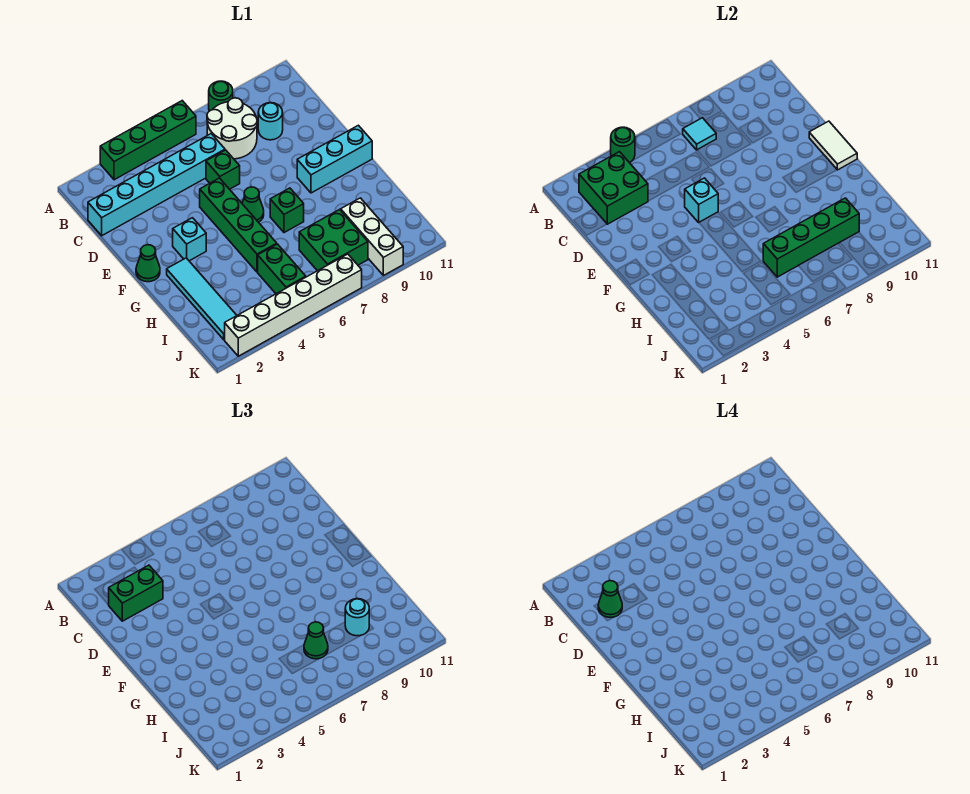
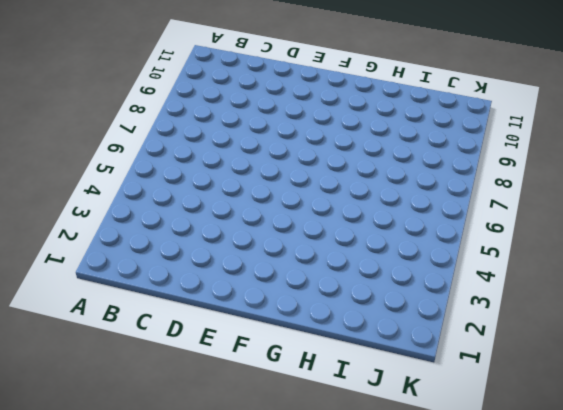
none -> green 1x4 brick [100,101,196,180]
none -> green 1x1 round brick [209,81,233,111]
none -> white 2x2 round brick [207,98,257,159]

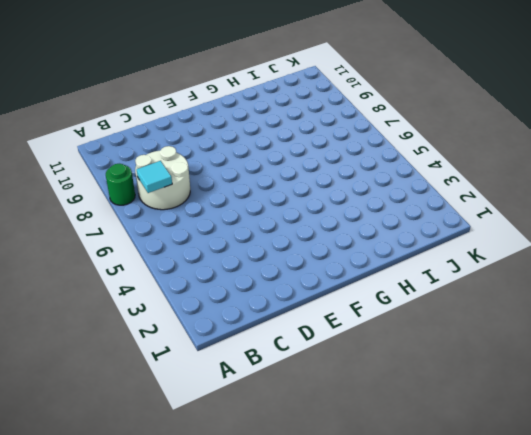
none -> green 1x4 brick [100,101,196,180]
none -> cyan 1x6 brick [88,134,225,236]
none -> cyan 1x1 round brick [258,103,283,140]

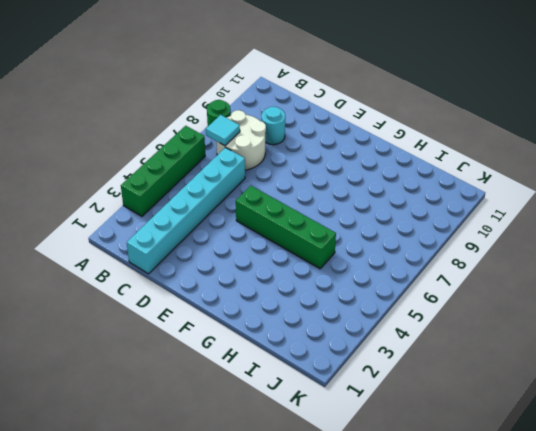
none -> green 1x1 brick [206,150,240,189]
none -> green 1x1 cone [136,245,160,282]
none -> cyan 1x1 brick [173,218,206,261]

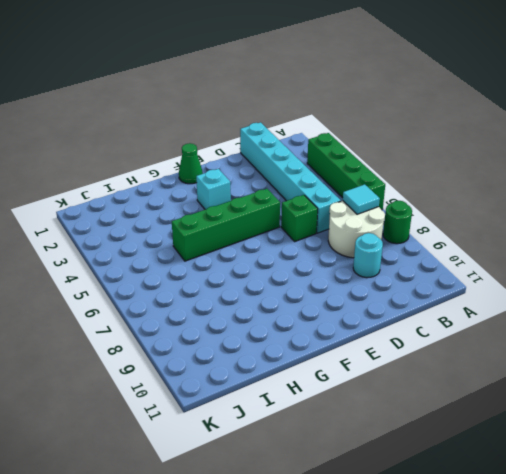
none -> green 1x1 cone [242,187,264,222]
none -> cyan 1x3 brick [297,125,372,193]
none -> cyan 1x4 tile [167,258,237,340]

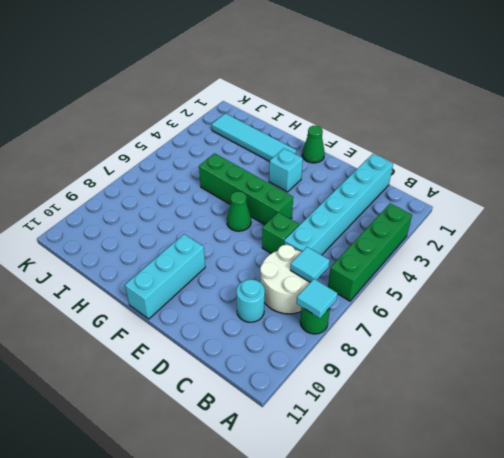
cyan 1x1 tile [296,279,338,318] -> none
none -> green 1x1 brick [270,188,304,233]
none -> green 1x2 brick [258,244,306,294]
none -> green 2x2 brick [299,210,368,271]

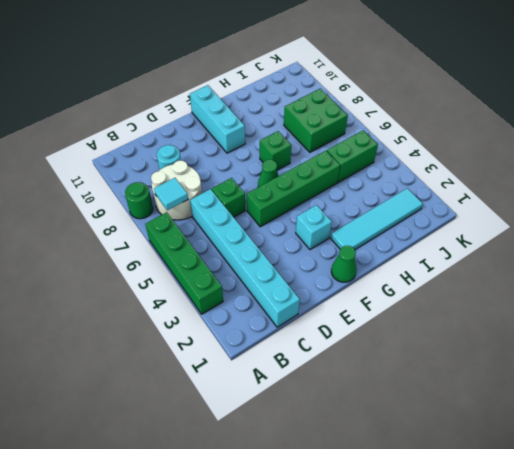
none -> white 1x3 brick [341,198,403,276]
none -> white 1x6 brick [225,254,362,356]
none -> green 1x1 round brick [611,127,635,163]

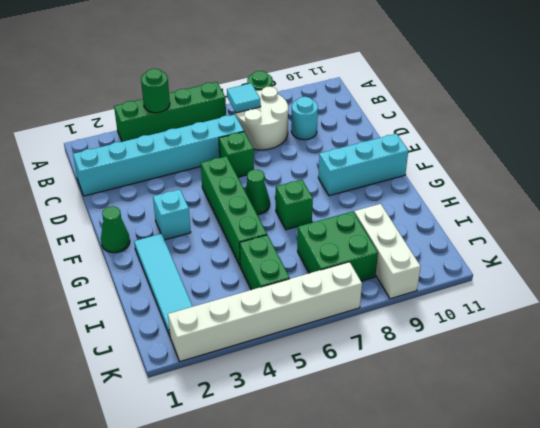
none -> green 2x2 brick [579,152,648,224]
none -> cyan 1x1 brick [685,178,718,222]
none -> white 1x2 tile [809,121,857,170]

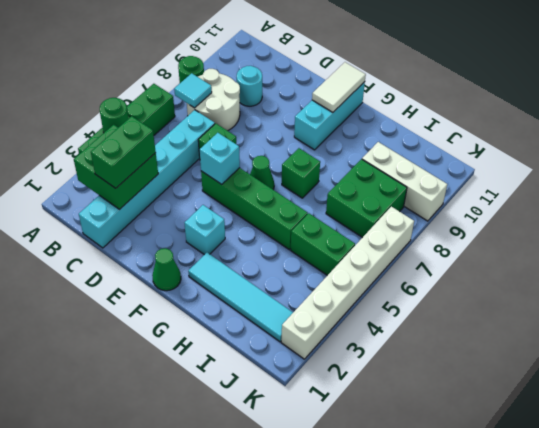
white 1x2 tile [312,62,366,112] -> white 1x2 tile turned to [809,121,857,170]
none -> green 1x4 brick [763,198,859,277]
none -> green 1x1 cone [304,622,328,659]
none -> cyan 1x1 round brick [345,599,369,636]

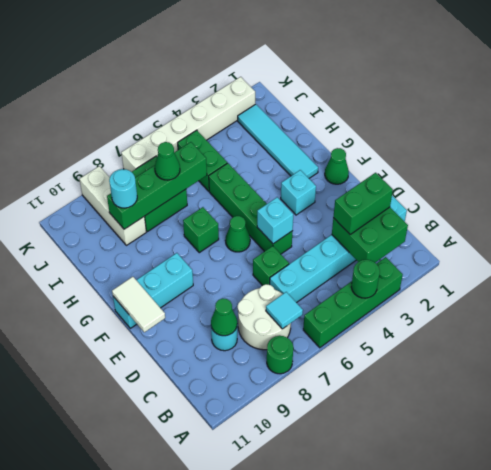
green 1x1 cone [211,298,237,336] -> green 1x1 cone moved to [598,581,622,617]

